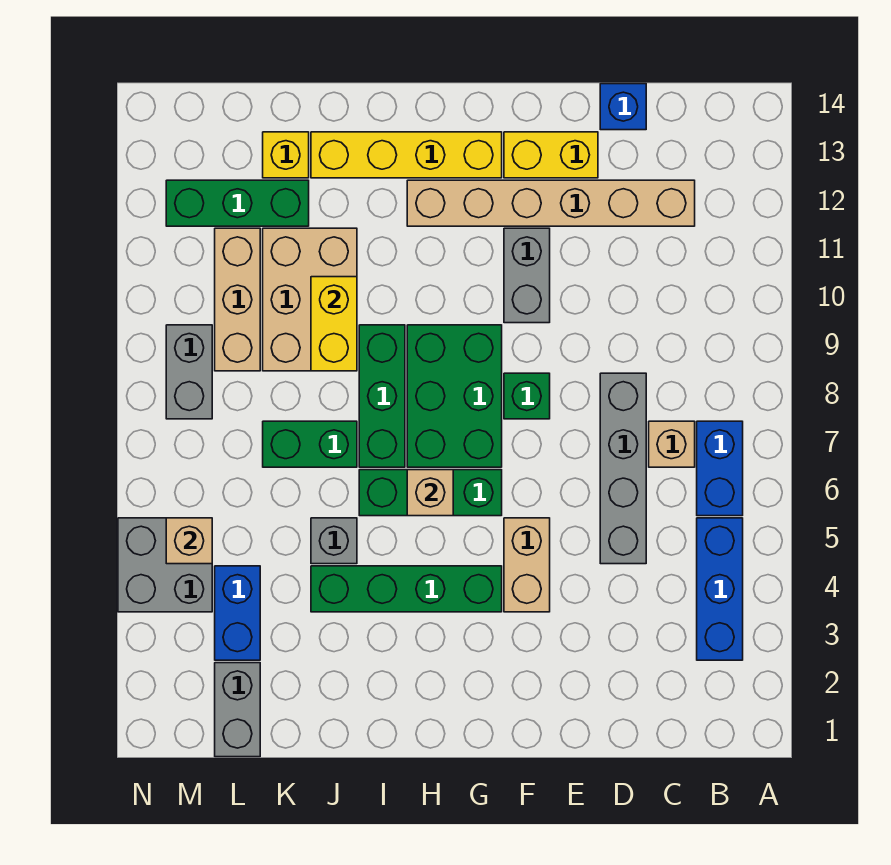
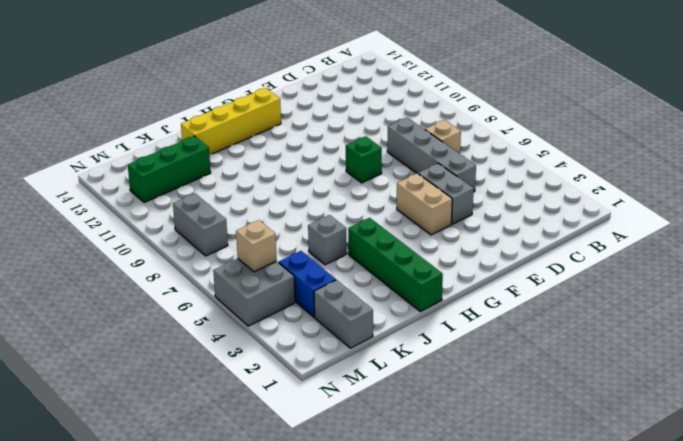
grey 1x2 brick [418,163,474,224] -> grey 1x2 brick moved to [504,228,550,323]
green 1x4 brick [348,218,443,312] -> green 1x4 brick turned to [311,566,502,612]
none -> blue 1x3 brick [697,518,743,660]
none -> blue 1x2 brick [697,421,743,516]
none -> tan 1x6 brick [407,180,695,226]

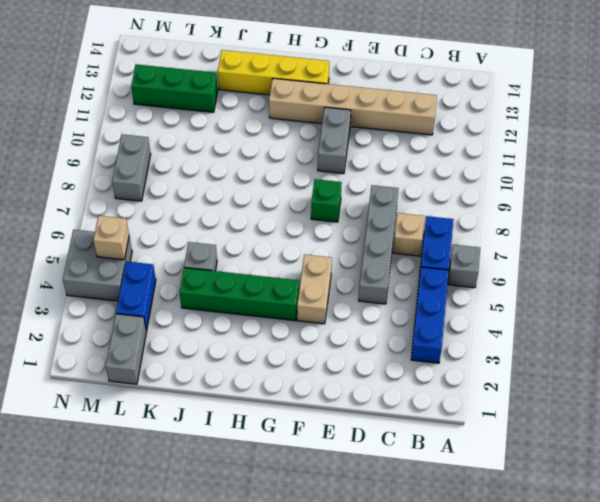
grey 1x1 brick [448,245,480,288] -> none
none -> blue 1x1 brick [600,84,646,130]
none -> yellow 1x2 brick [504,132,598,178]
none -> green 1x3 brick [359,470,502,516]

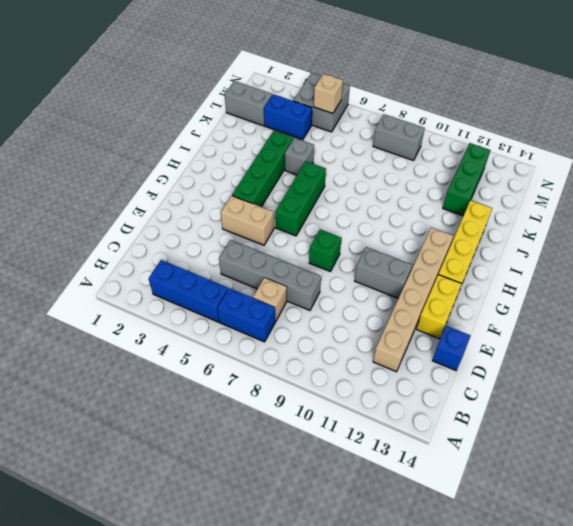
none -> green 2x3 brick [407,325,502,467]
none -> green 1x3 brick [359,325,405,467]
none -> green 1x2 brick [263,421,357,467]

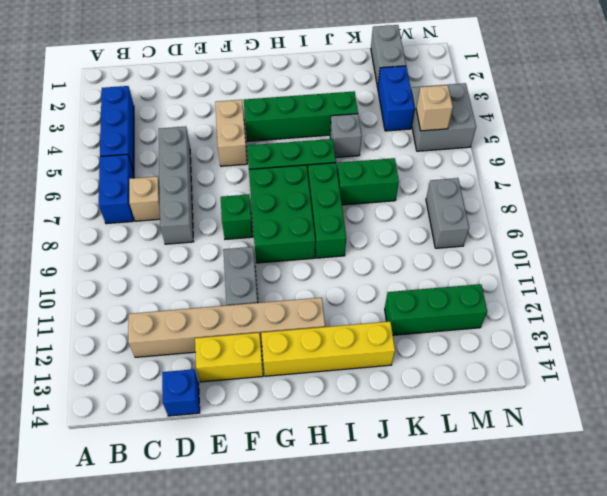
none -> tan 2x3 brick [263,228,357,371]
none -> yellow 1x1 brick [263,132,309,178]
none -> tan 1x3 brick [215,228,260,371]

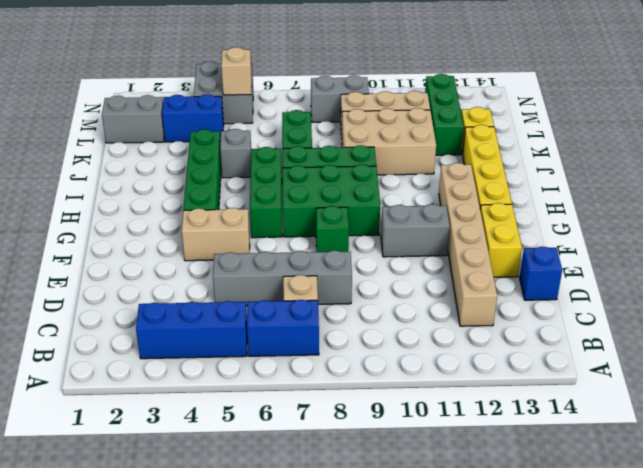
none -> tan 1x1 brick [407,470,453,516]
none -> yellow 1x2 brick [311,277,357,371]

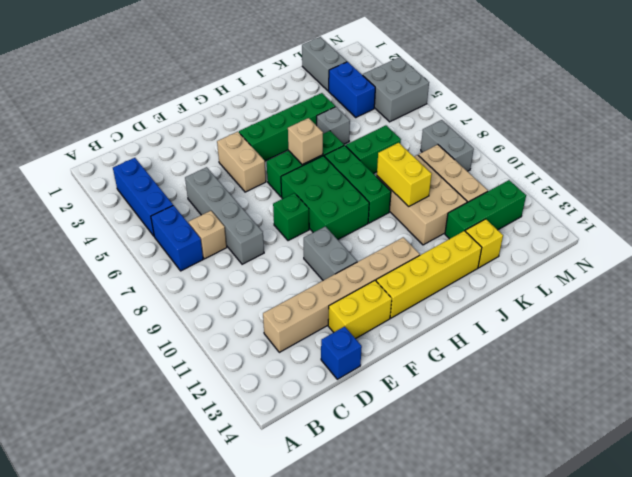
none -> tan 1x1 brick [166,518,212,564]

